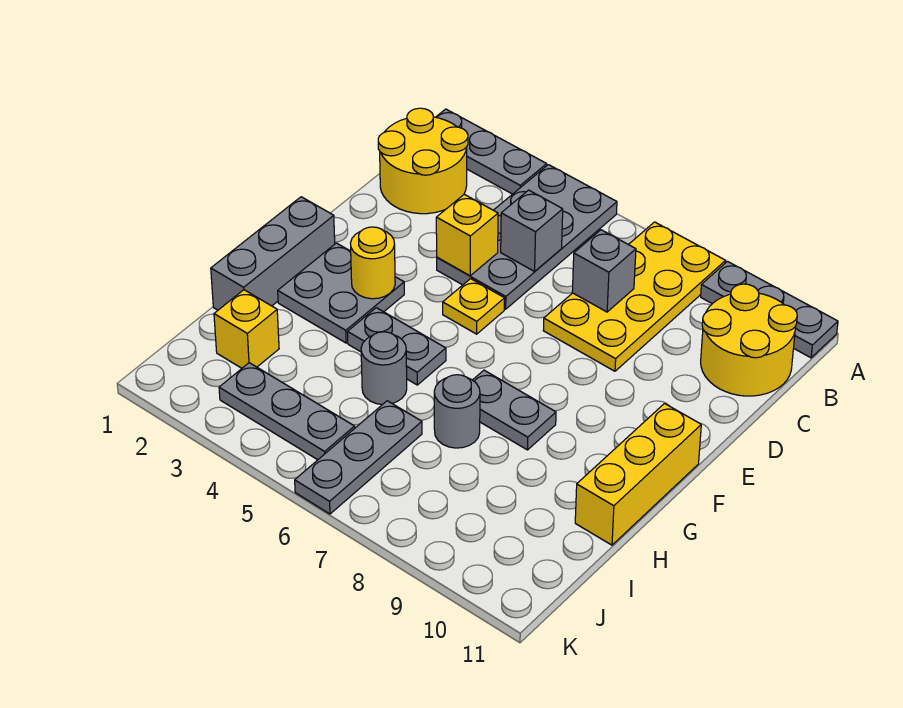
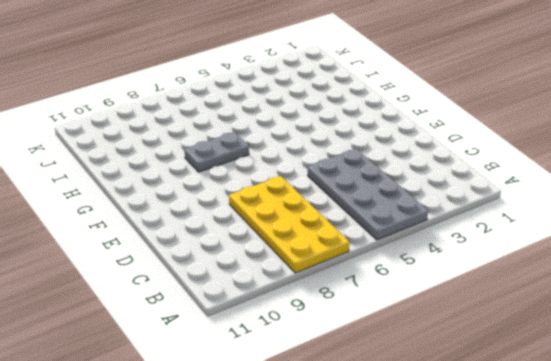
none -> grey 1x3 plate [436,109,547,194]
none -> grey 1x3 plate [701,261,838,358]
none -> yellow 2x2 round brick [378,108,468,214]

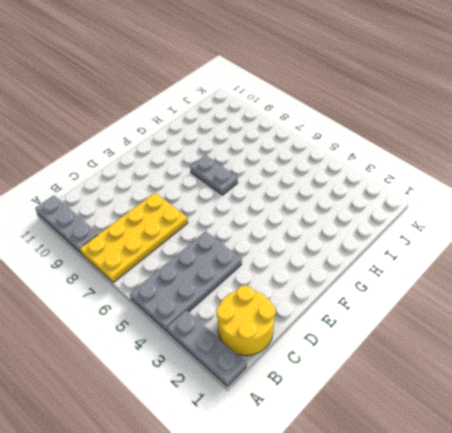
none -> yellow 2x2 round brick [701,284,797,396]
none -> yellow 1x1 plate [443,279,505,334]
none -> grey 1x3 brick [211,197,335,310]

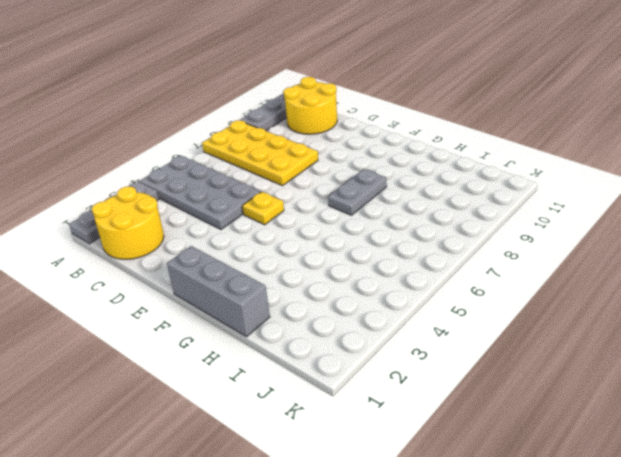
none -> grey 2x2 plate [278,243,404,343]
none -> yellow 1x3 brick [575,404,701,545]
none -> grey 1x2 plate [348,308,446,385]

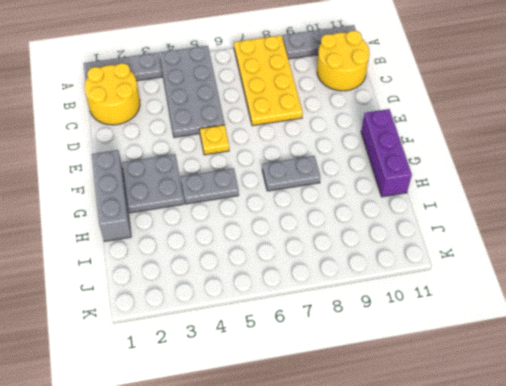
purple 1x3 brick [361,109,412,197] -> yellow 1x3 brick [575,404,701,545]
none -> grey 1x1 round brick [361,332,407,405]
none -> grey 1x1 round brick [434,375,480,448]
none -> yellow 1x1 brick [214,290,279,368]

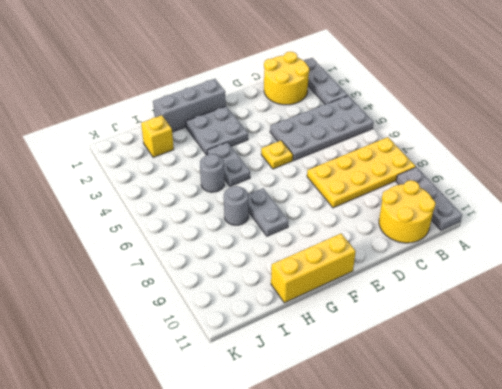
none -> grey 1x3 plate [295,401,422,514]
none -> grey 1x3 plate [219,363,355,460]
none -> grey 1x1 brick [501,190,563,271]

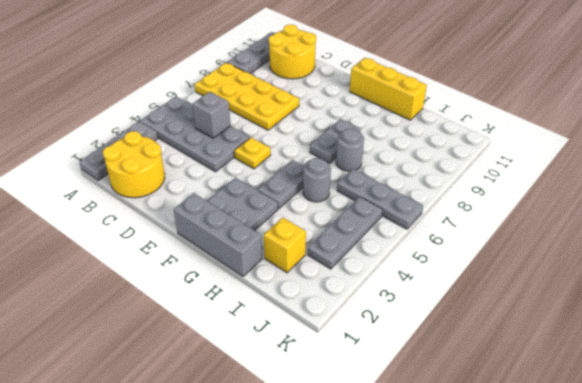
none -> grey 1x1 brick [572,230,636,312]
none -> yellow 1x1 brick [436,194,498,276]
none -> yellow 1x1 round brick [351,227,395,299]

